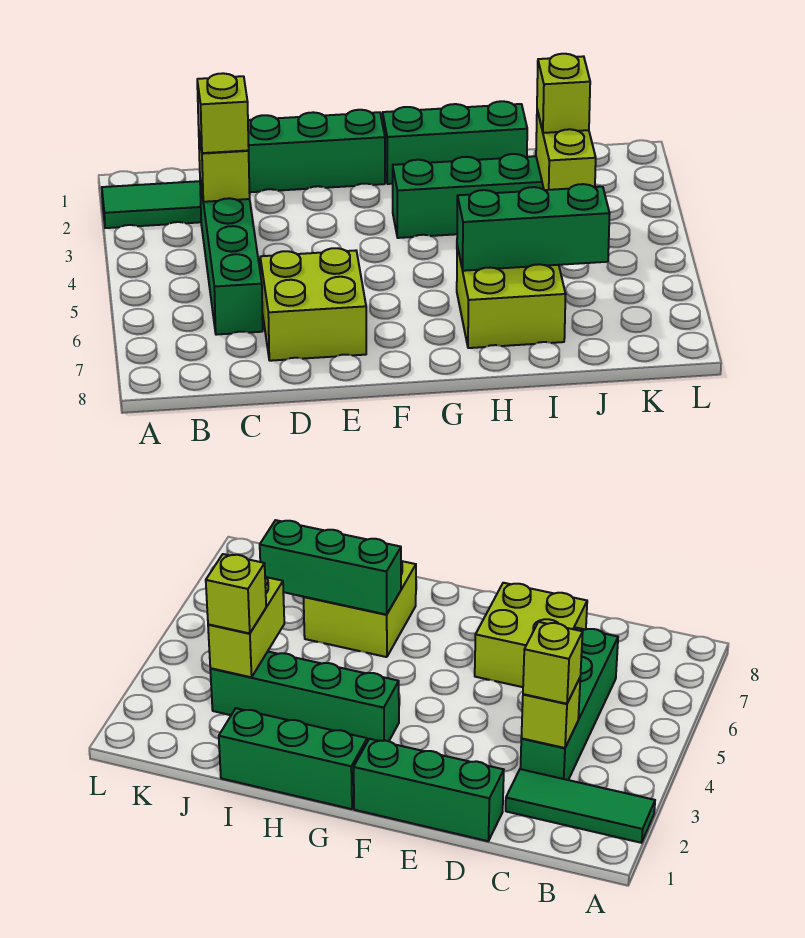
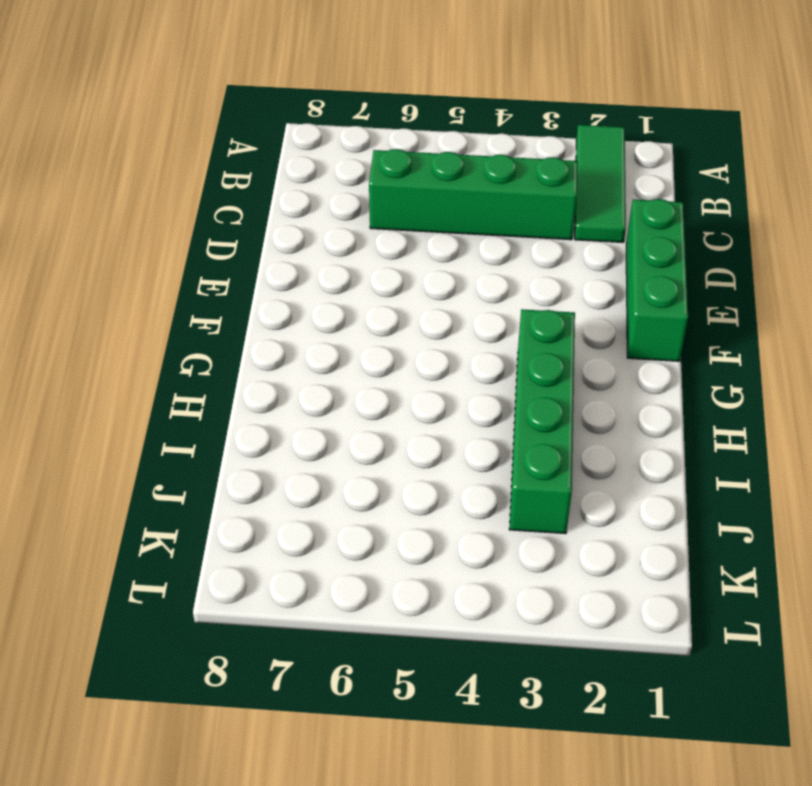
none -> lime 2x2 brick [260,248,366,361]
none -> green 1x3 brick [383,101,527,184]
none -> lime 2x2 brick [457,246,566,348]

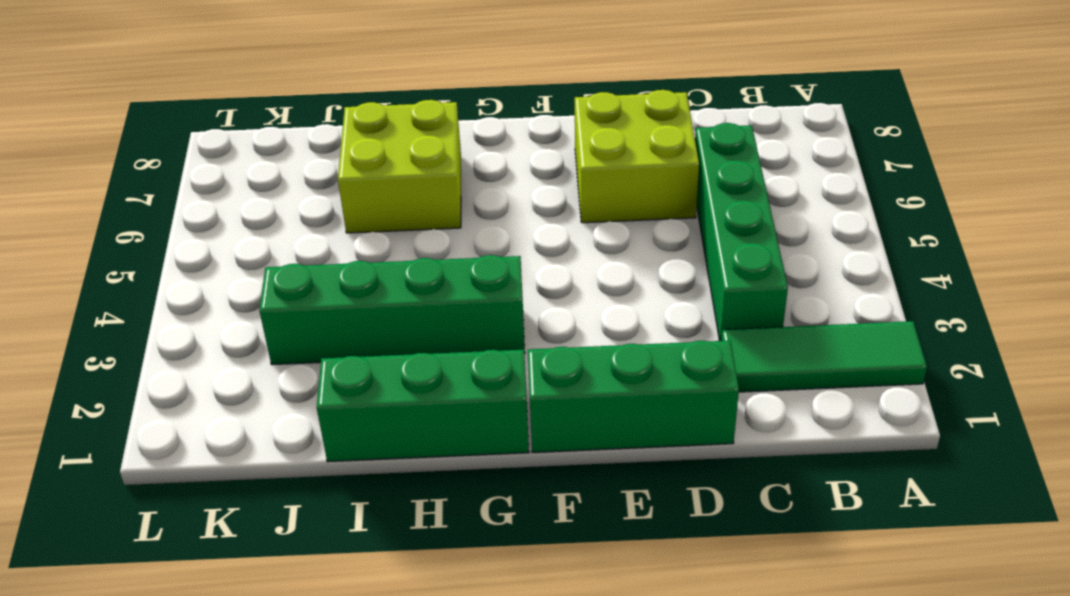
none -> lime 1x1 brick [199,135,250,202]
none -> green 1x3 brick [457,184,610,271]
none -> lime 1x2 brick [536,110,596,190]

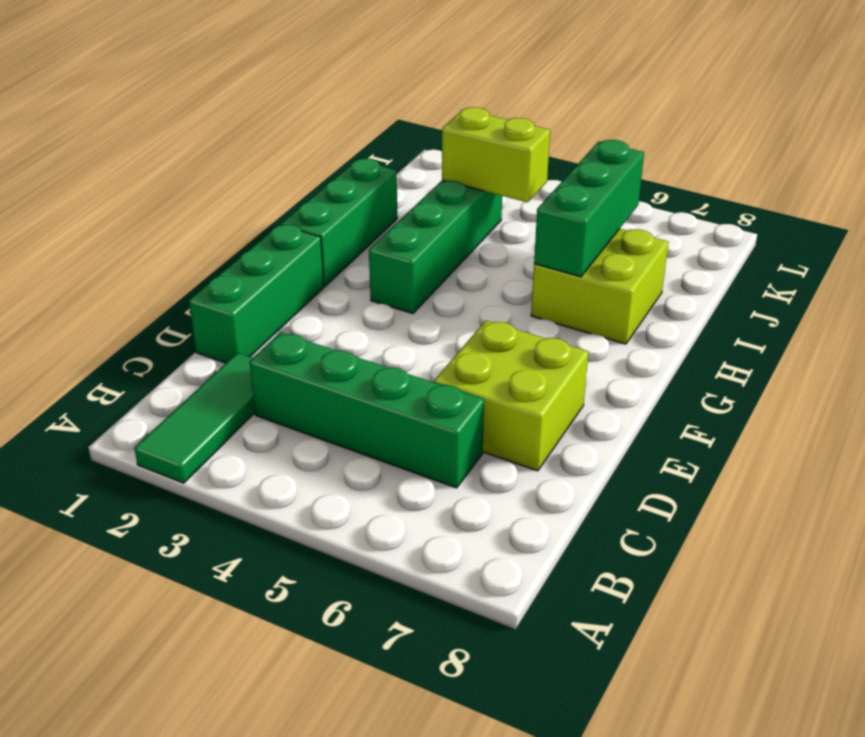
none -> lime 1x1 brick [199,135,250,202]
none -> lime 1x1 brick [197,73,249,153]
none -> lime 1x1 brick [537,54,590,133]

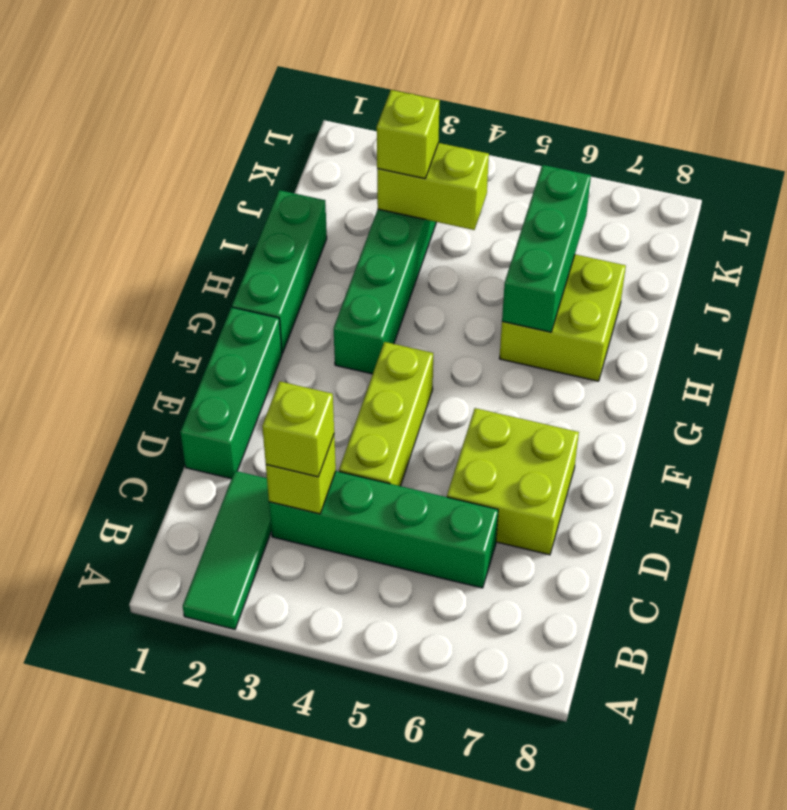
lime 1x3 brick [339,342,433,486] -> none

